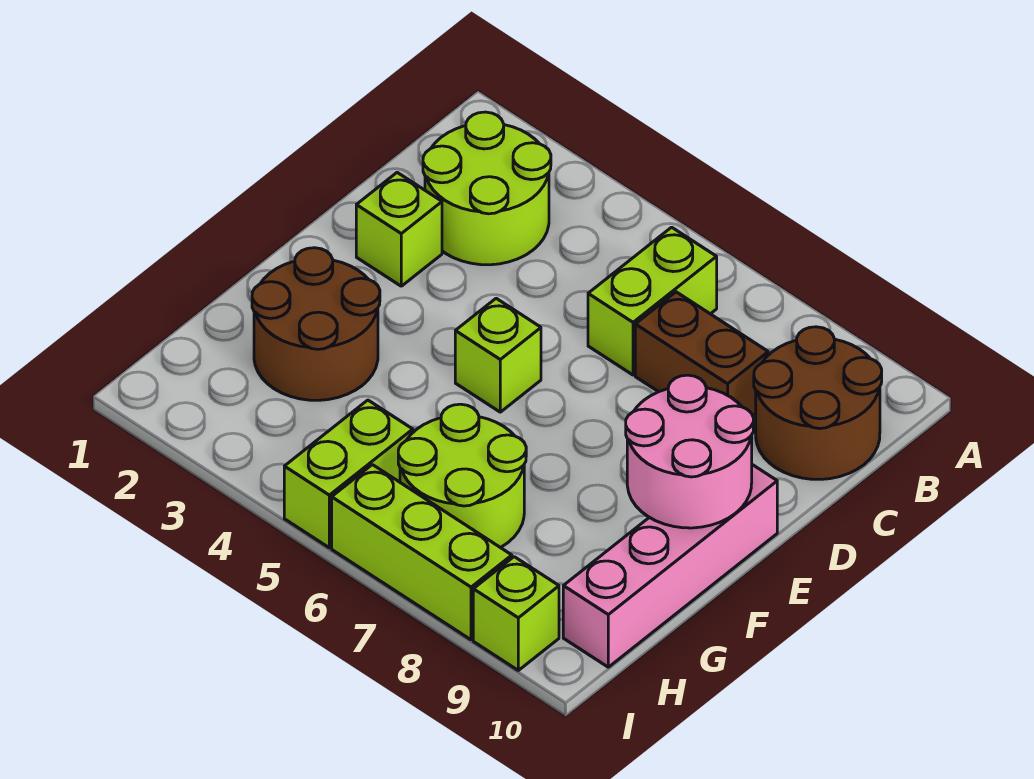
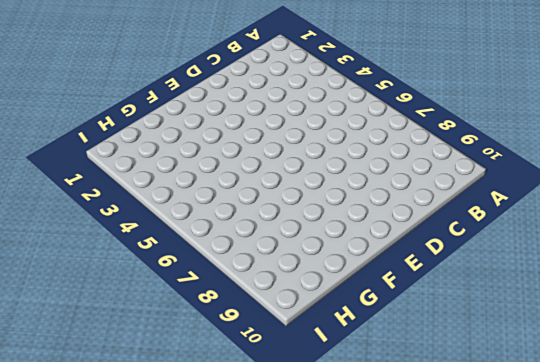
none -> lime 2x2 round brick [423,112,551,265]
none -> lime 1x2 brick [588,227,717,375]
none -> brown 2x2 round brick [754,327,882,479]

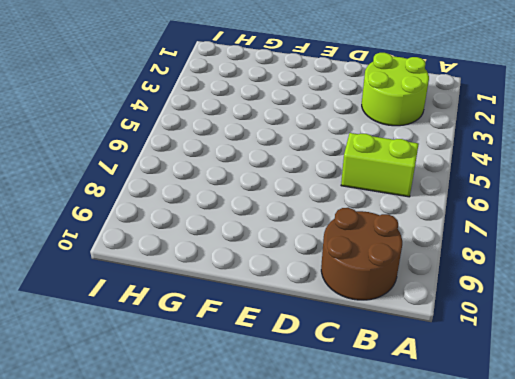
none -> brown 1x2 brick [635,292,768,416]
none -> lime 1x1 brick [356,173,442,286]
none -> lime 1x1 brick [455,298,541,412]

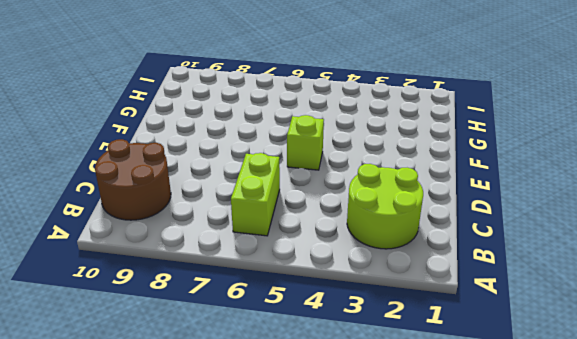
none -> brown 1x2 brick [635,292,768,416]
none -> lime 1x1 brick [356,173,442,286]
none -> pink 1x4 brick [563,465,777,667]

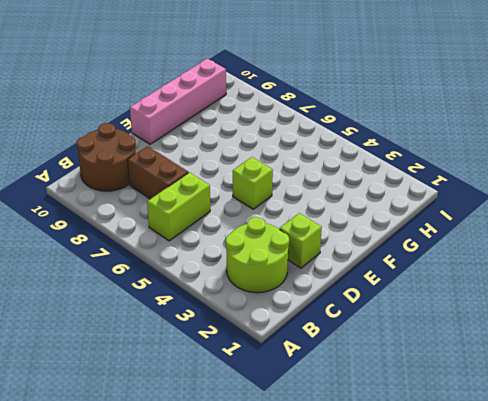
none -> brown 2x2 round brick [252,248,380,400]
none -> lime 2x2 round brick [398,404,526,548]
none -> lime 1x2 brick [284,400,413,548]

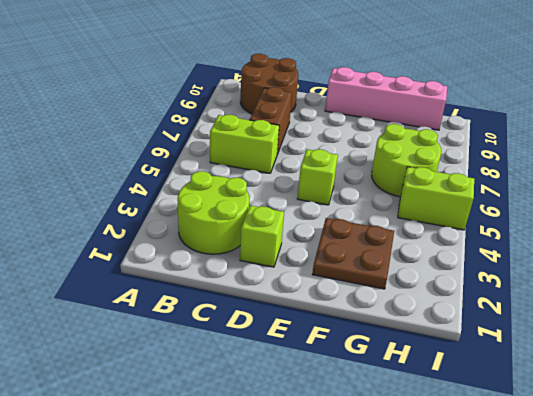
brown 2x2 plate [312,218,394,289] -> brown 2x2 round brick [252,248,380,400]
none -> lime 1x3 brick [332,465,512,640]
none -> lime 1x1 brick [473,557,559,670]
none -> pink 2x2 round brick [626,375,753,528]

